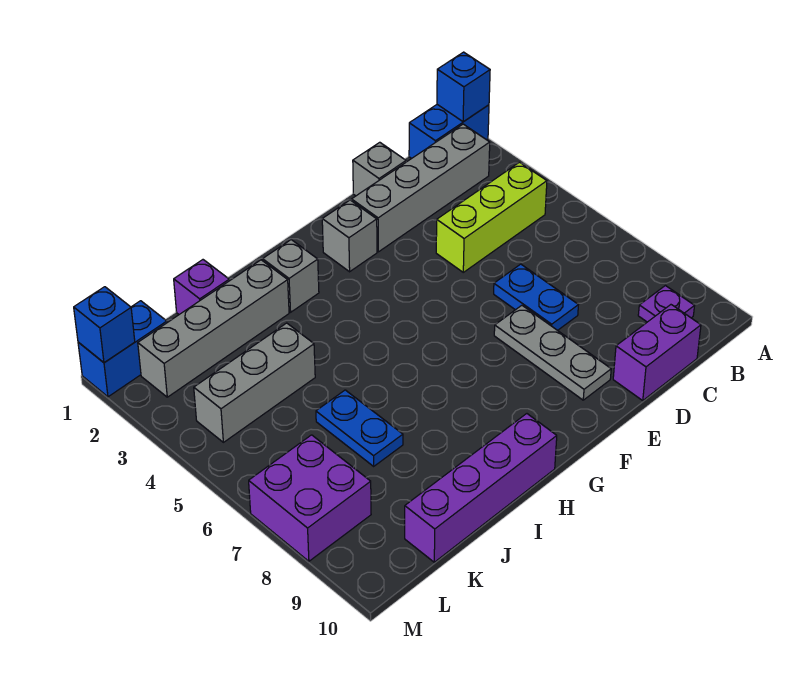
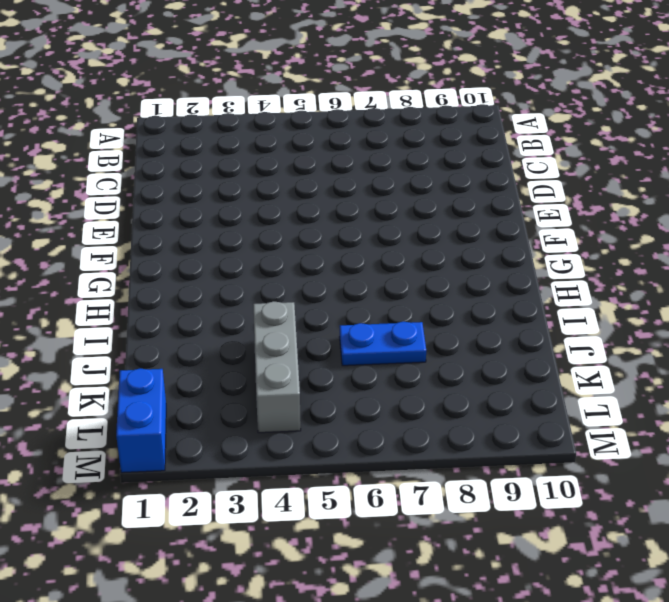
none -> blue 1x2 brick [409,105,489,158]
none -> grey 1x4 brick [352,124,490,252]
none -> lime 1x3 brick [436,162,547,272]

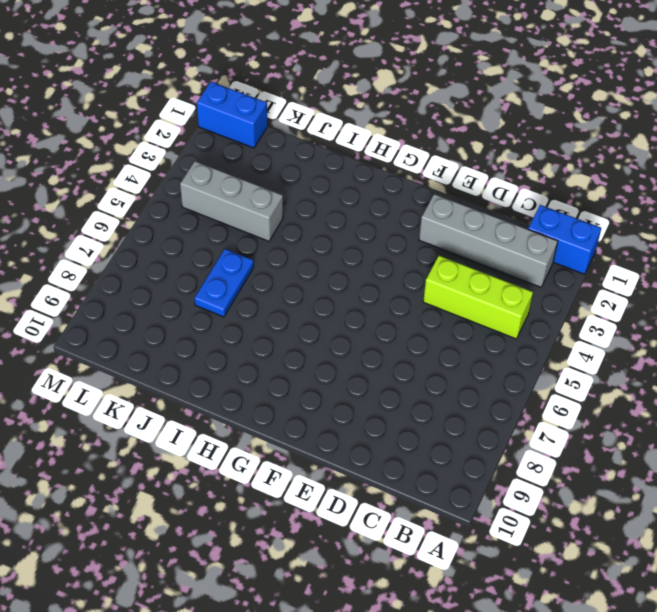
none -> purple 1x1 plate [638,286,694,322]
none -> purple 1x2 brick [613,305,701,401]
none -> grey 1x1 brick [353,142,406,196]

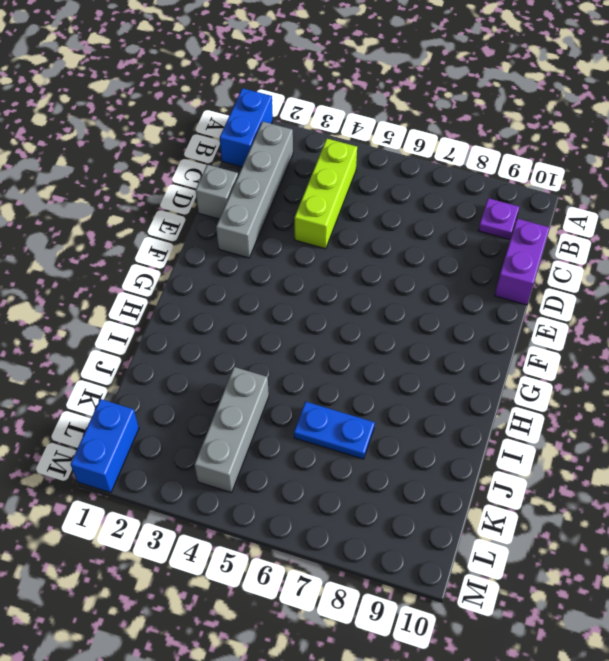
none -> blue 1x2 plate [494,264,578,330]
none -> grey 1x3 plate [494,305,611,400]
none -> grey 1x1 brick [322,200,377,272]

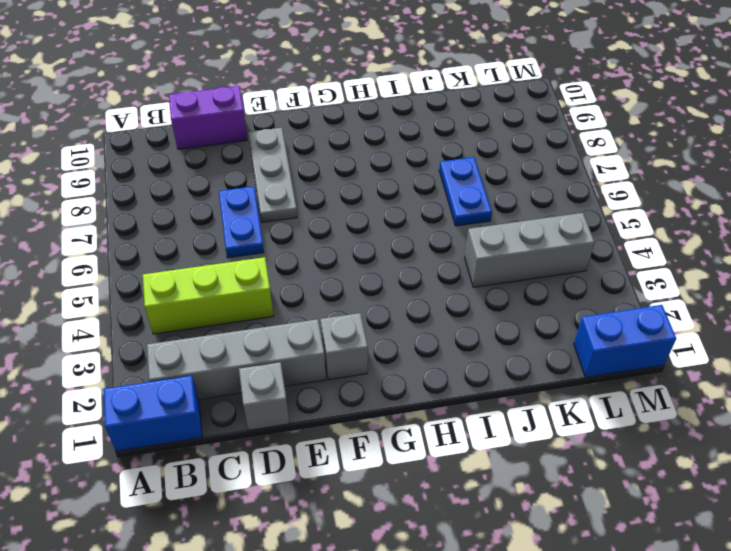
none -> purple 1x1 plate [638,286,694,322]
none -> grey 1x1 brick [263,240,319,312]
none -> purple 1x4 brick [405,414,557,562]

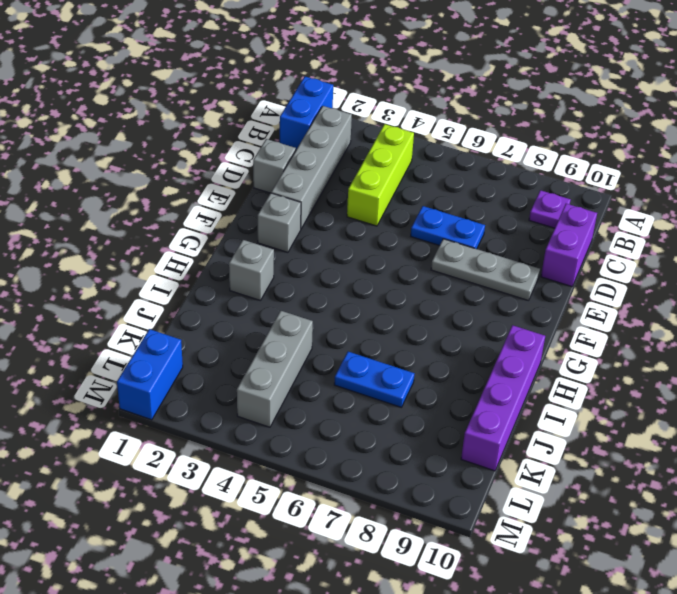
none -> grey 1x4 brick [138,260,289,397]
none -> purple 1x1 brick [174,260,229,314]
none -> purple 2x2 brick [249,435,371,561]

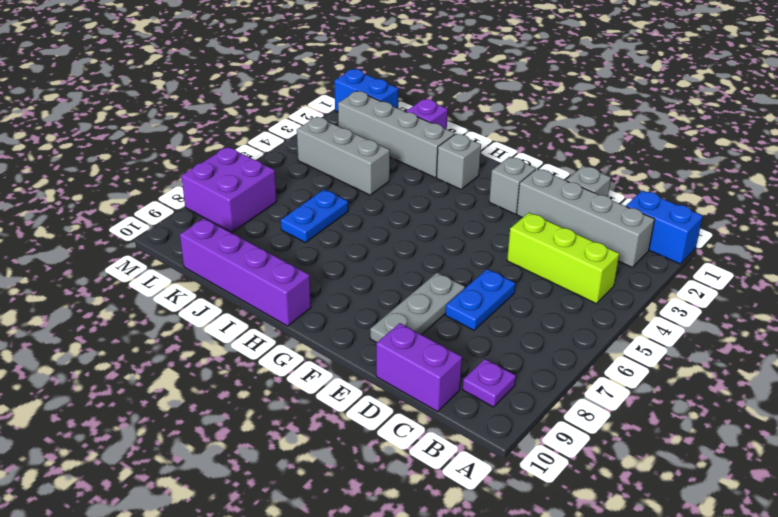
none -> blue 1x1 brick [437,52,490,122]
none -> blue 1x1 brick [74,287,135,363]

